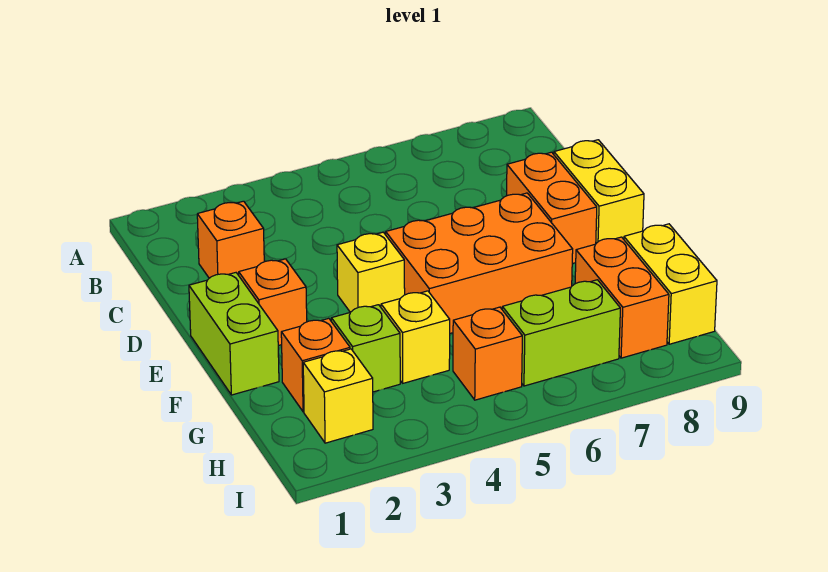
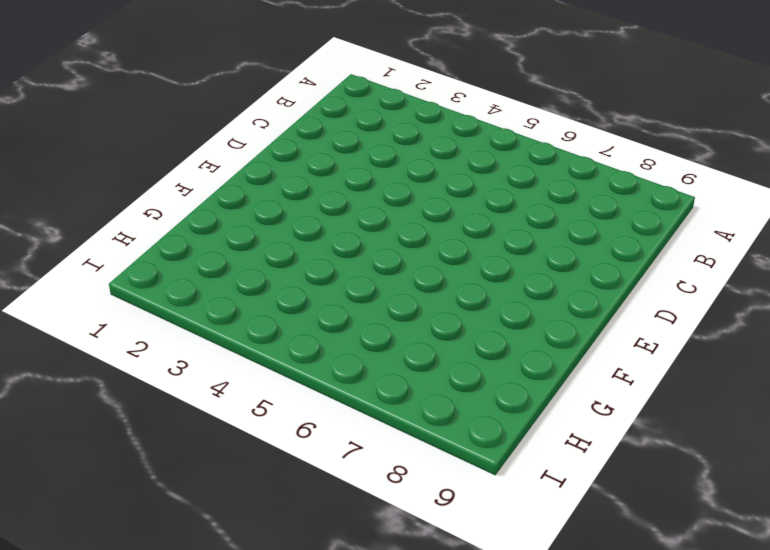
none -> orange 1x1 brick [197,201,264,278]
none -> orange 1x2 brick [507,152,597,264]
none -> yellow 1x2 brick [554,140,644,243]

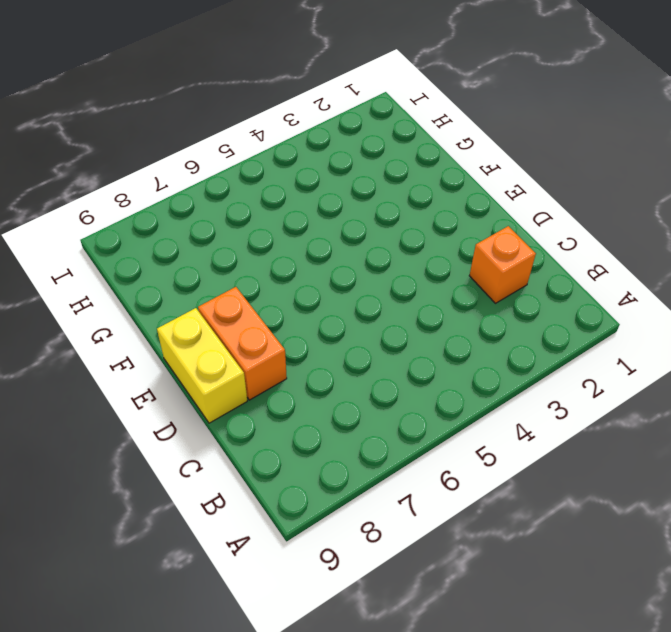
none -> lime 1x2 brick [189,273,279,395]
none -> orange 1x1 brick [239,259,307,346]
none -> yellow 1x1 brick [337,232,405,312]

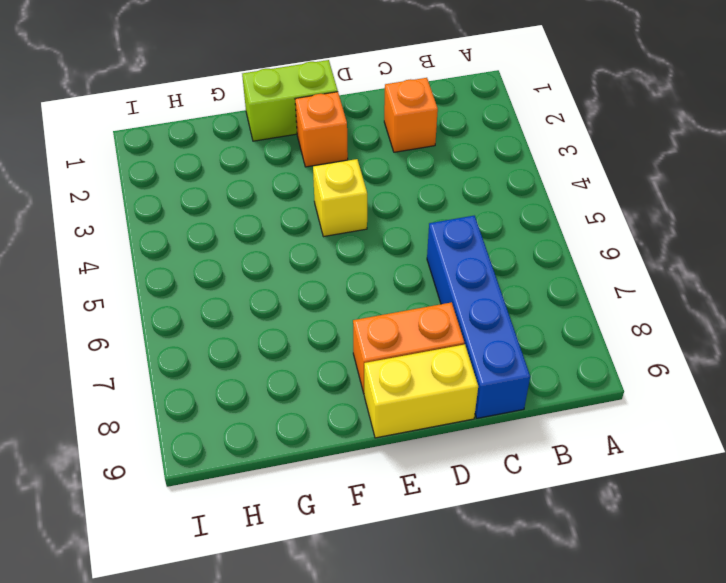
blue 1x4 brick [427,216,530,418] -> none
none -> orange 2x3 brick [386,193,573,333]
none -> orange 1x1 brick [281,318,350,412]
none -> lime 1x1 brick [331,305,400,392]

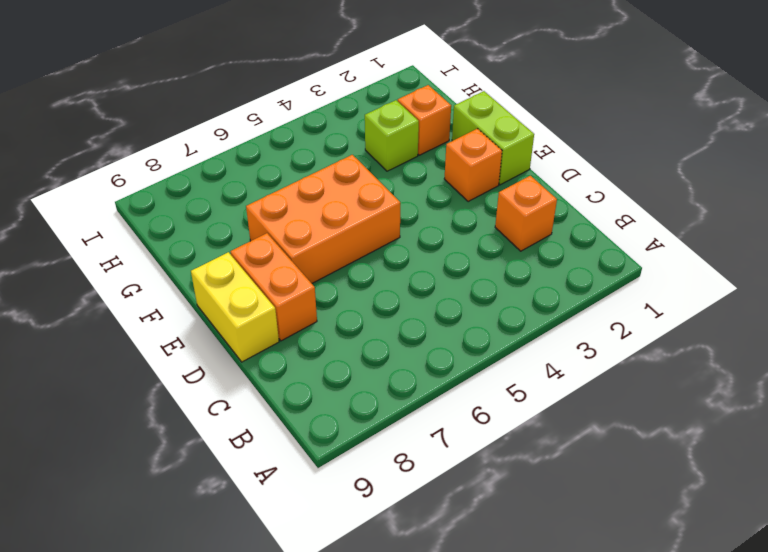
none -> yellow 1x1 brick [337,232,405,312]
none -> yellow 1x1 brick [381,291,450,383]
none -> orange 1x2 brick [575,237,669,358]

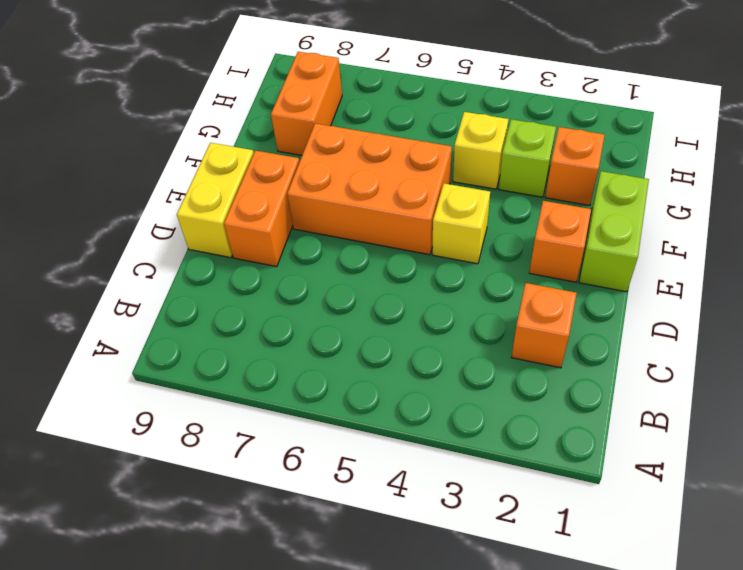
none -> yellow 1x2 brick [624,224,717,344]
none -> yellow 1x1 brick [303,349,373,443]
none -> orange 1x1 brick [453,307,522,400]

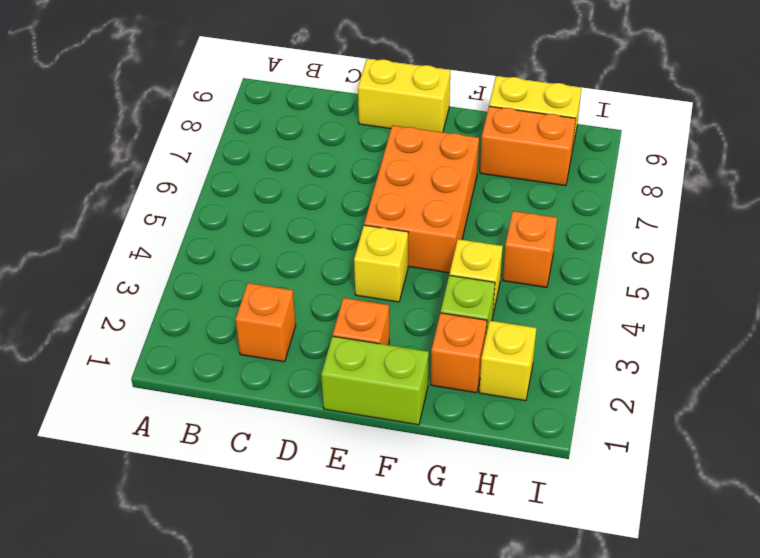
none -> orange 1x2 brick [507,152,597,264]
none -> lime 1x2 brick [502,280,620,386]

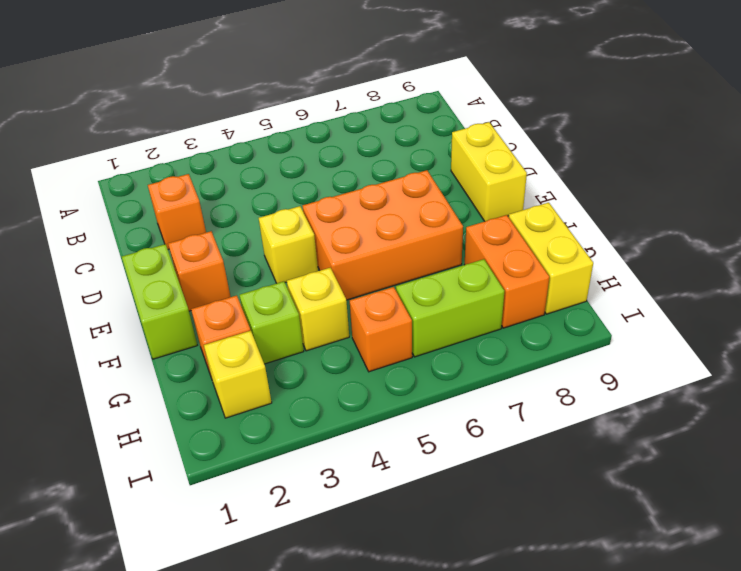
none -> orange 1x2 brick [507,152,597,264]

